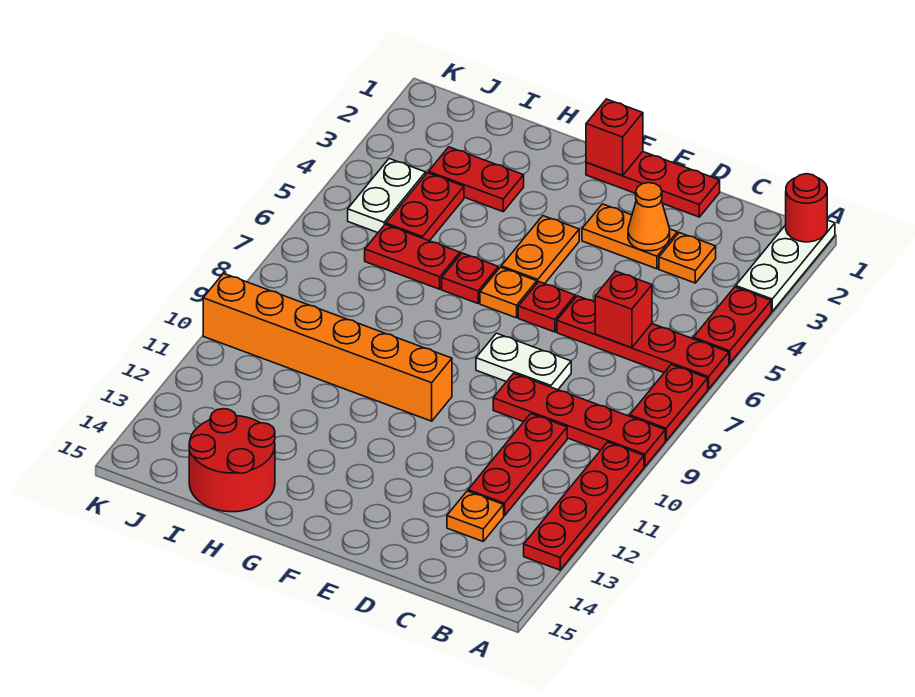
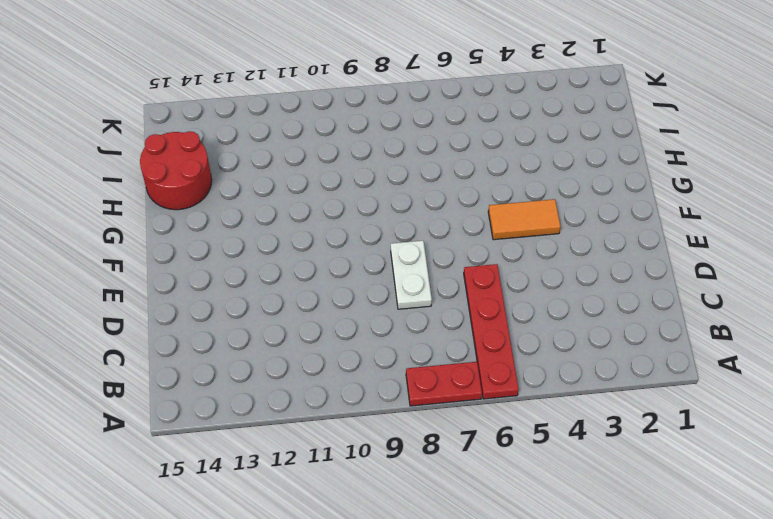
orange 1x2 tile [488,199,561,240] -> orange 1x2 plate [501,216,579,284]
none -> white 1x3 plate [736,220,835,311]
none -> red 1x2 plate [693,287,771,363]
none -> red 1x4 plate [493,373,665,467]

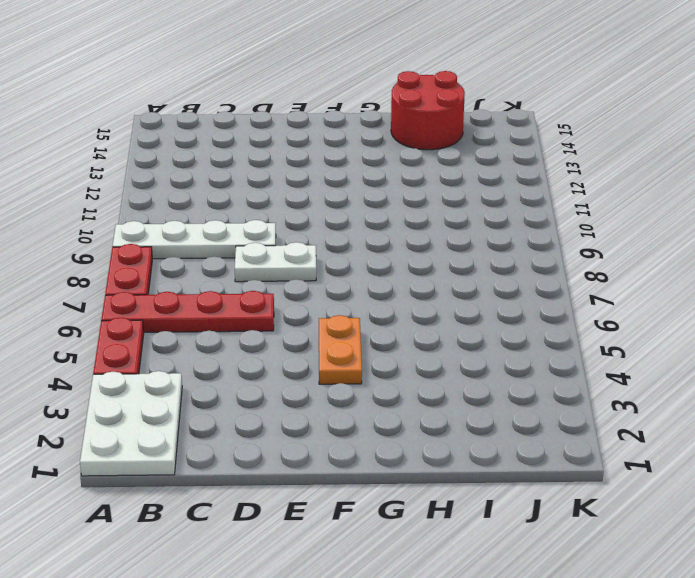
white 2x3 plate [80,371,182,476] -> white 1x3 plate [736,220,835,311]
white 1x4 plate [112,220,276,259] -> red 1x4 plate [493,373,665,467]
none -> red 1x4 plate [524,442,644,570]
none -> orange 1x1 plate [659,233,716,283]
none -> red 1x3 plate [468,414,567,516]

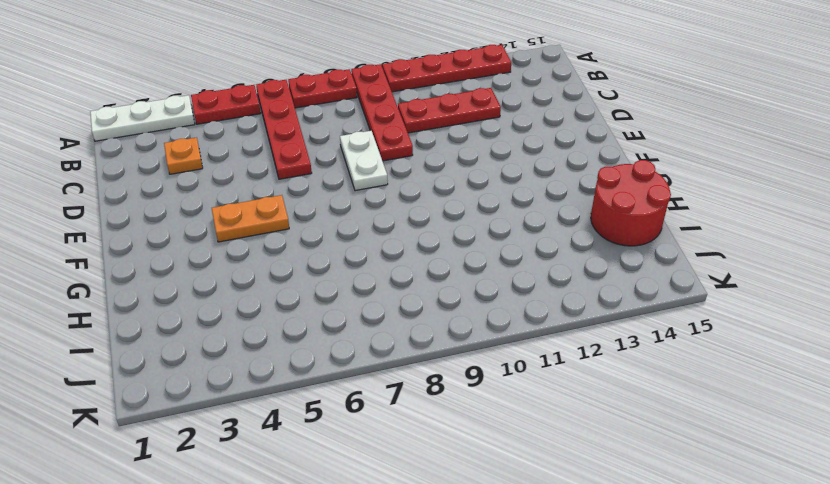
none -> orange 1x1 plate [447,491,504,541]
none -> red 1x3 plate [586,152,720,217]
none -> orange 1x2 plate [582,204,677,269]

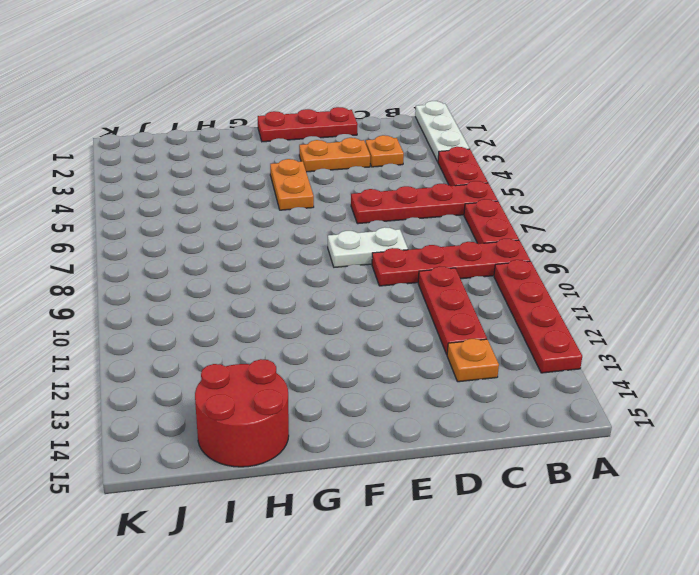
none -> red 1x1 plate [518,282,575,332]
none -> orange 1x1 plate [480,267,537,318]
none -> orange 1x6 brick [203,273,452,421]

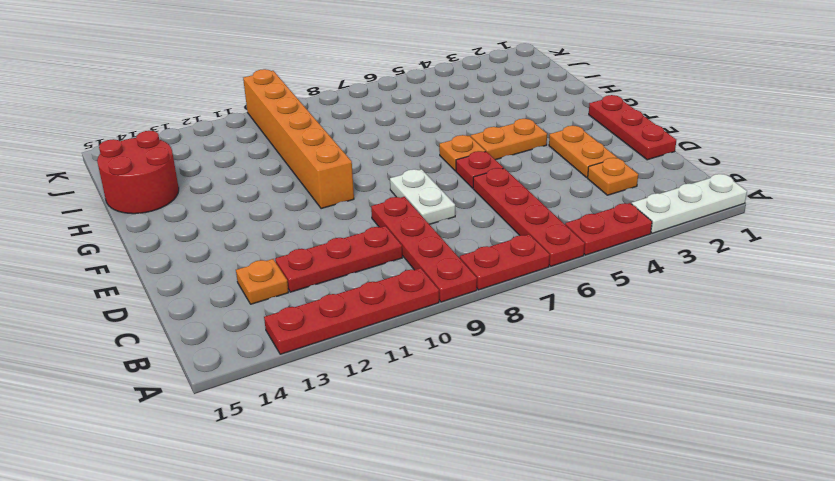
none -> red 1x1 plate [442,253,498,303]
none -> red 1x2 plate [428,147,524,212]
none -> red 1x2 plate [365,225,460,289]

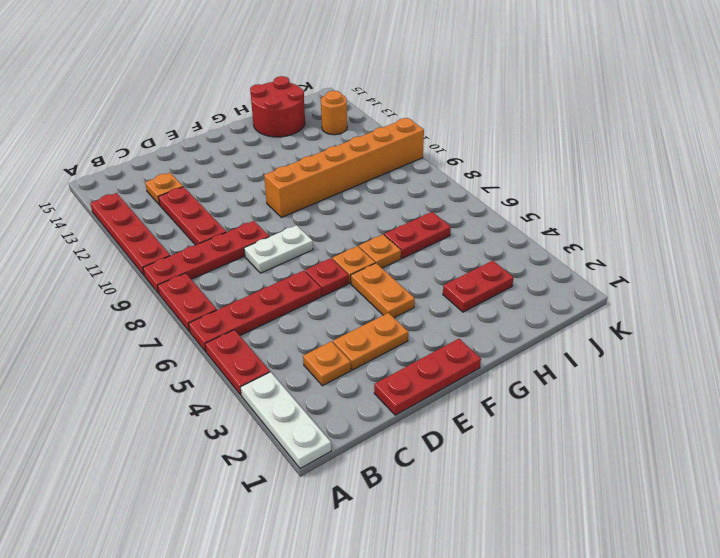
orange 1x1 plate [359,234,401,268] -> red 1x1 plate [442,253,498,303]
orange 1x1 round brick [321,91,347,135] -> none
none -> red 1x2 plate [386,173,464,241]
none -> white 1x2 plate [348,159,426,233]
none -> red 1x1 round brick [786,174,827,242]

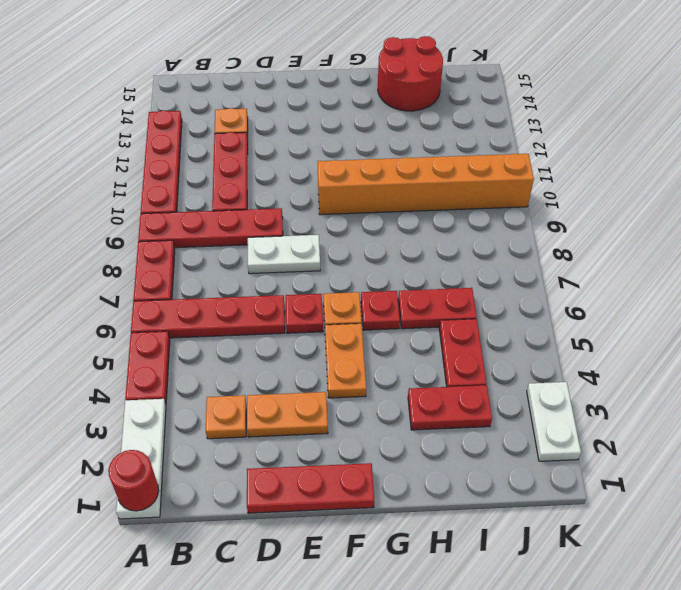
white 1x2 plate [527,382,581,461] -> white 1x2 plate moved to [348,159,426,233]
none -> red 1x1 brick [595,271,652,348]
none -> orange 1x1 cone [628,183,670,251]
none -> red 1x1 brick [586,99,643,176]

